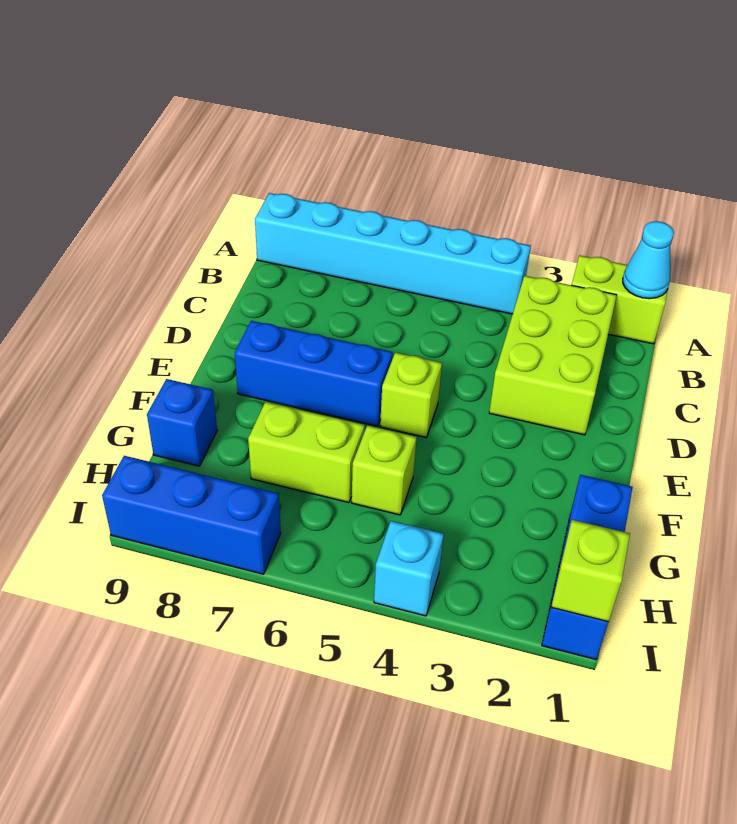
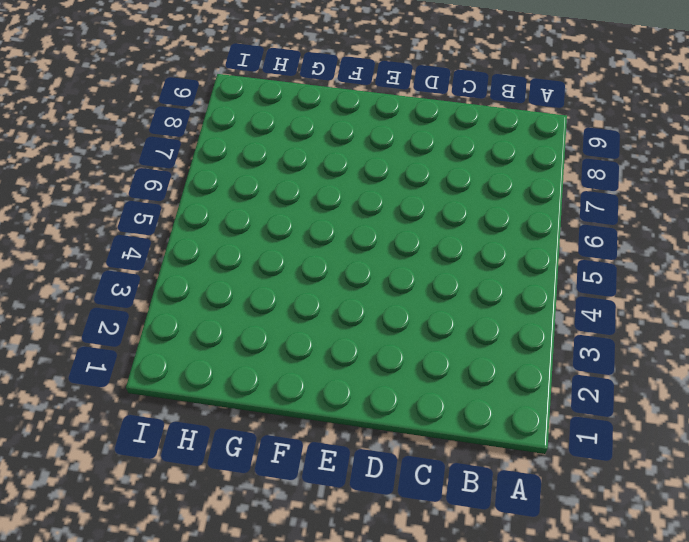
none -> lime 1x2 brick [572,255,668,344]
none -> cyan 1x6 brick [255,193,531,314]
none -> lime 2x3 brick [489,276,617,435]

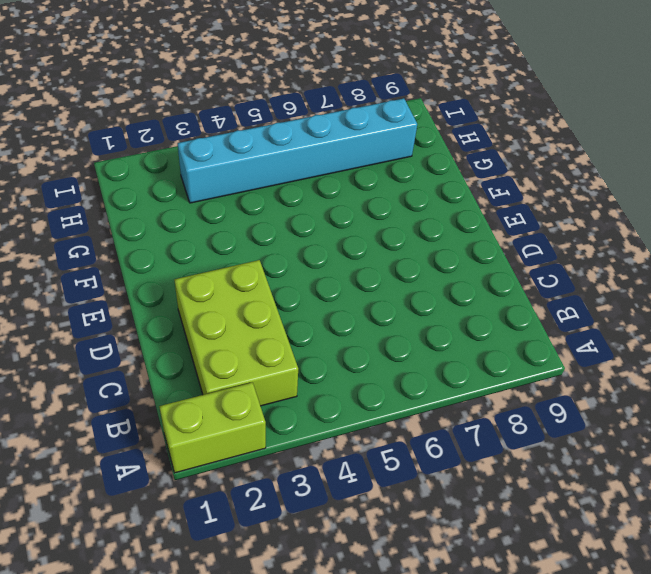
cyan 1x6 brick [177,98,417,203] -> cyan 1x6 brick moved to [255,193,531,314]
none -> lime 1x1 brick [380,352,442,437]
none -> blue 1x3 brick [235,321,393,426]
none -> blue 1x3 brick [542,475,633,660]

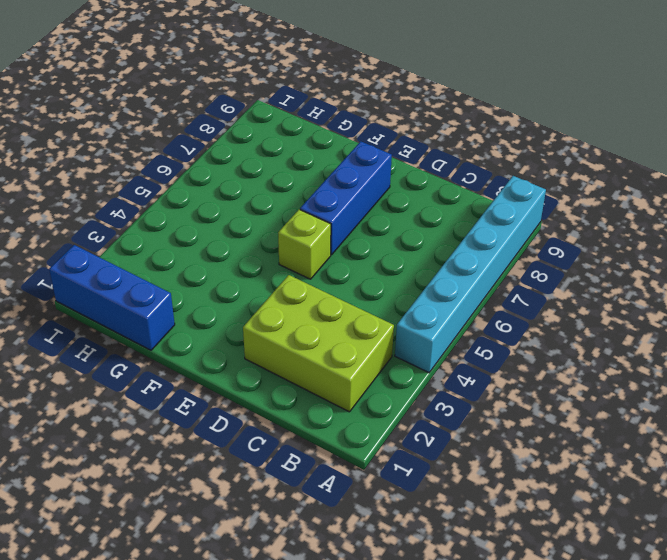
none -> lime 1x2 brick [572,255,668,344]
none -> lime 1x1 brick [352,425,417,515]
none -> lime 1x2 brick [248,402,365,503]

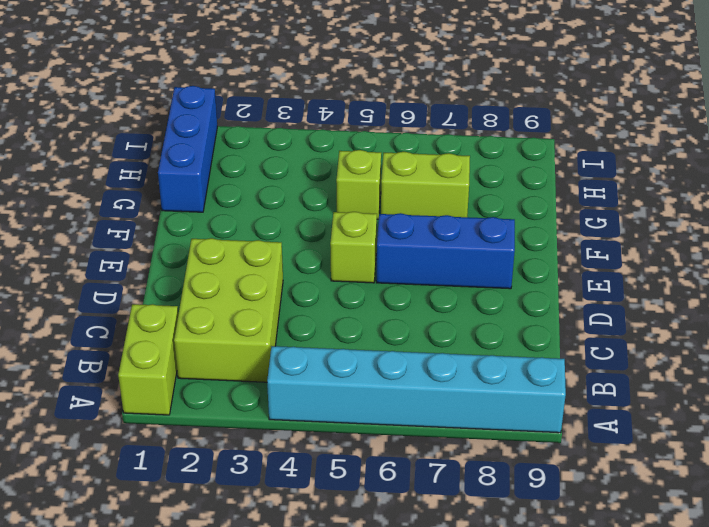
lime 1x2 brick [118,304,178,415] -> lime 1x2 brick turned to [572,255,668,344]
none -> blue 1x1 brick [147,379,217,466]
none -> cyan 1x1 brick [374,521,444,616]
none -> blue 1x3 brick [102,456,281,574]

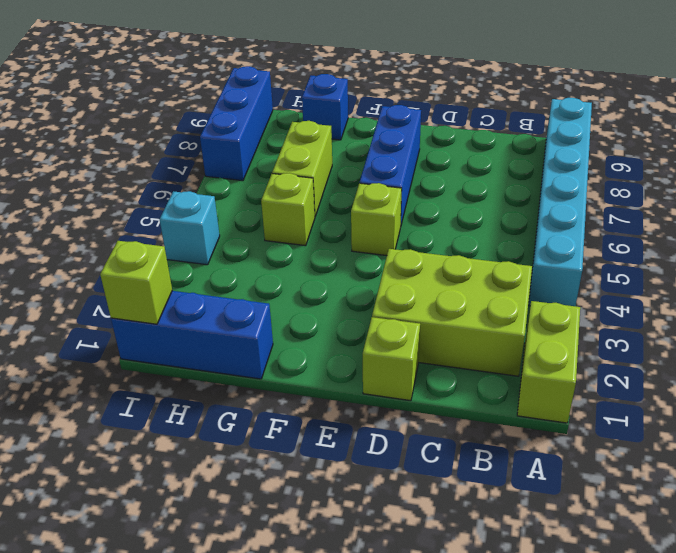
lime 1x1 brick [363,317,420,401] -> none
none -> cyan 1x1 cone [623,221,674,299]

